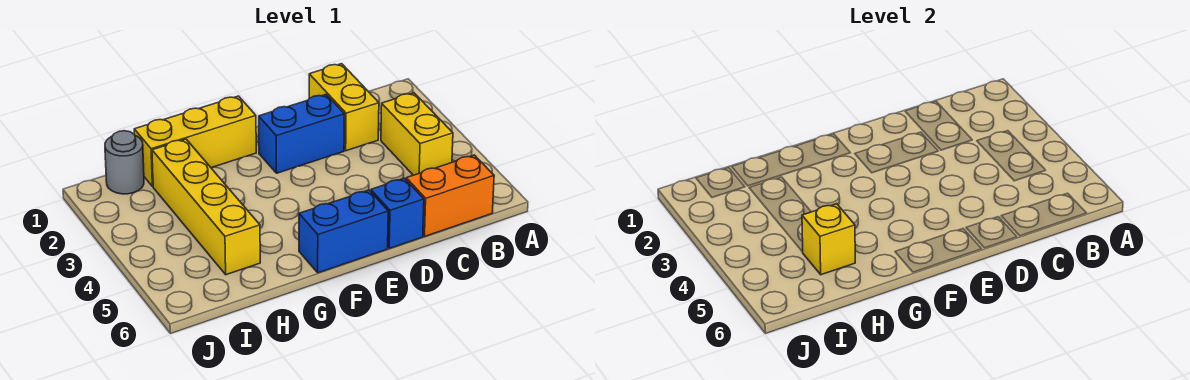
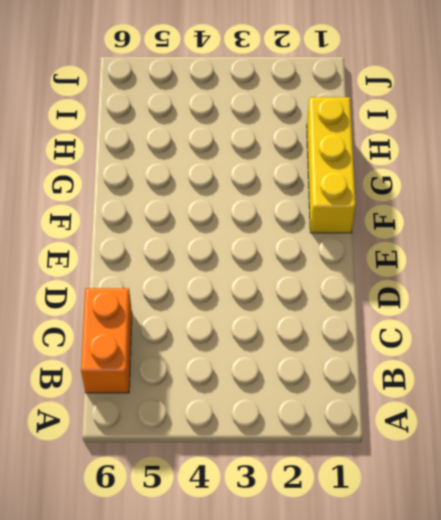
none -> yellow 1x2 brick [381,93,453,175]
none -> yellow 1x2 brick [309,64,379,151]

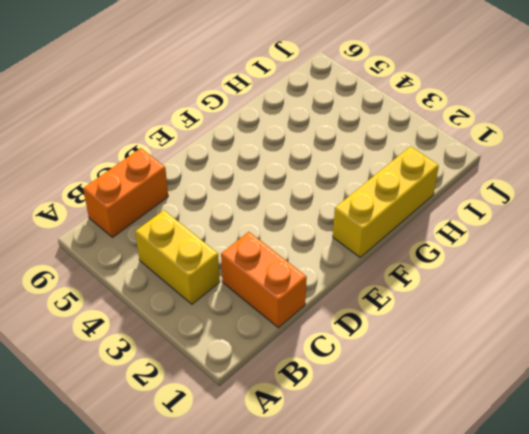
orange 1x2 brick [221,232,307,328] -> yellow 1x2 brick [309,64,379,151]
none -> blue 1x2 brick [259,95,345,173]
none -> blue 1x1 brick [371,178,424,248]

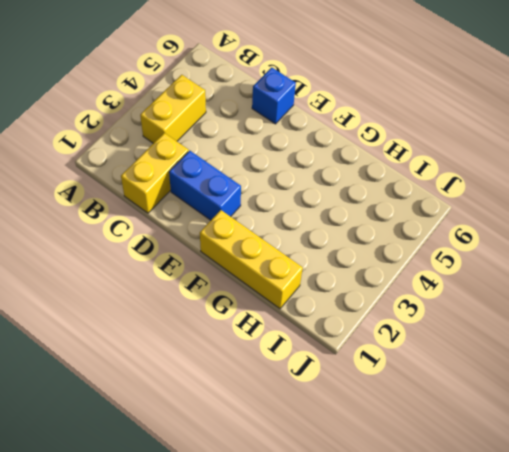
none -> orange 1x2 brick [406,155,494,236]
none -> blue 1x2 brick [299,190,388,273]

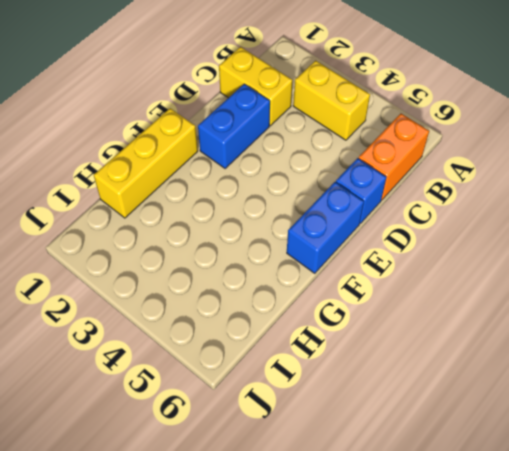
none -> yellow 1x4 brick [152,139,260,275]
none -> grey 1x1 round brick [105,131,144,194]

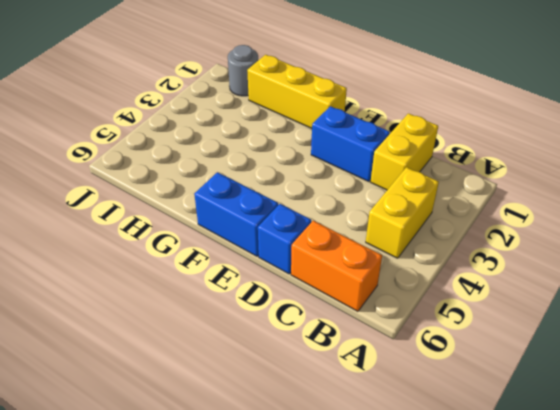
none -> yellow 1x4 brick [152,139,260,275]
none -> yellow 1x1 brick [802,204,855,275]

